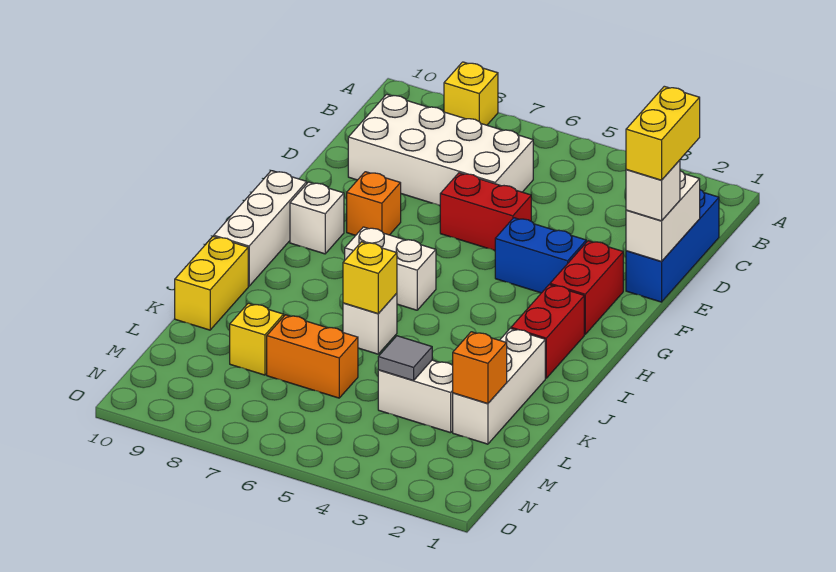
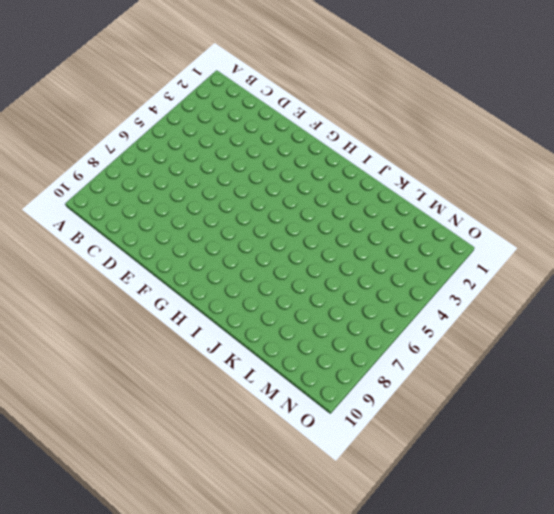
none -> yellow 1x1 brick [444,62,498,125]
none -> blue 1x3 brick [626,190,719,302]
none -> white 2x4 brick [348,94,533,206]

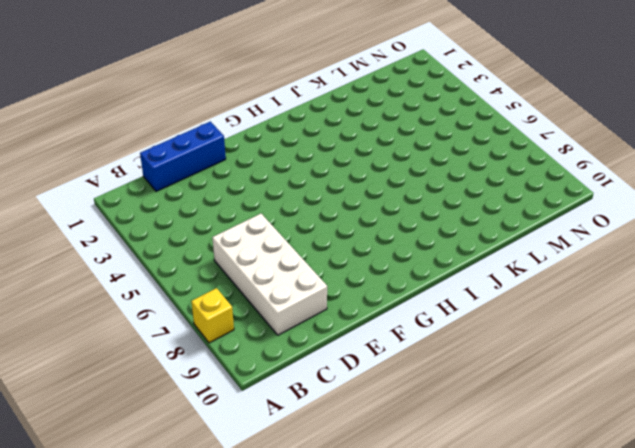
none -> red 1x2 brick [440,173,531,251]
none -> red 1x2 brick [550,241,623,334]
none -> blue 1x2 brick [495,218,586,293]

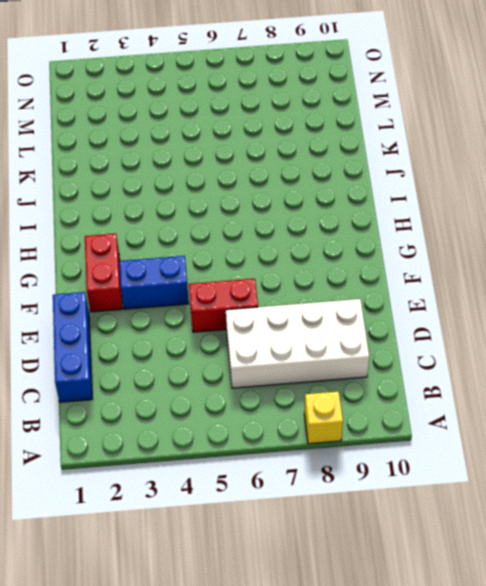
none -> orange 1x1 brick [347,172,401,235]
none -> white 1x1 brick [290,182,344,254]
none -> white 1x3 brick [214,171,307,286]

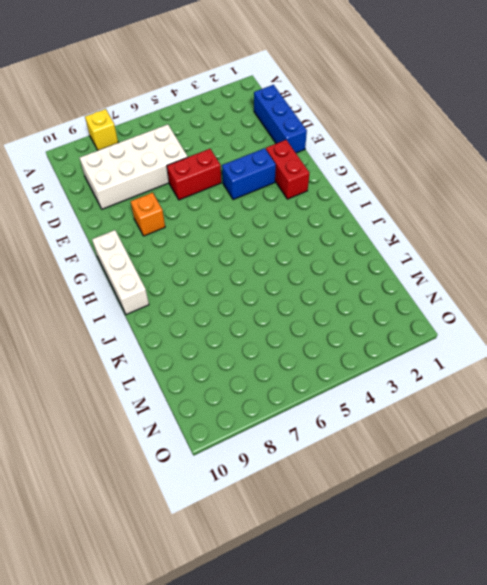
none -> white 1x1 brick [290,182,344,254]
none -> red 1x2 brick [511,285,584,378]
none -> white 1x2 brick [345,227,436,310]

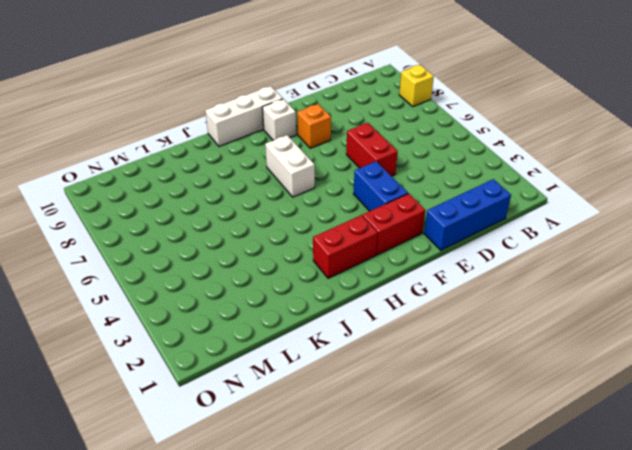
none -> white 2x4 brick [348,94,533,206]
none -> white 1x3 brick [453,328,545,444]
none -> white 1x1 brick [343,293,397,354]

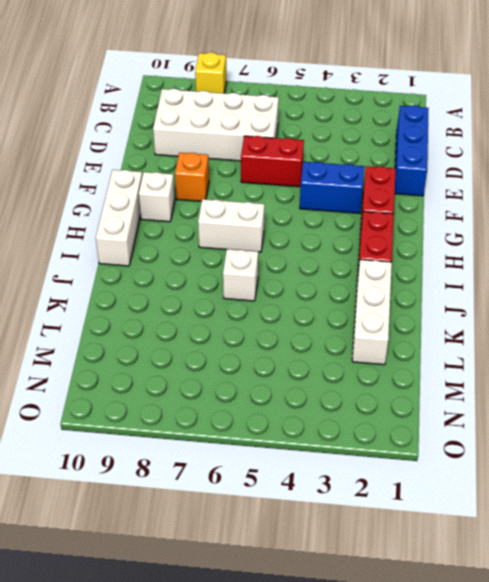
none -> yellow 1x2 brick [175,236,248,330]
none -> white 1x2 brick [378,360,453,433]
none -> orange 1x2 brick [267,315,358,398]

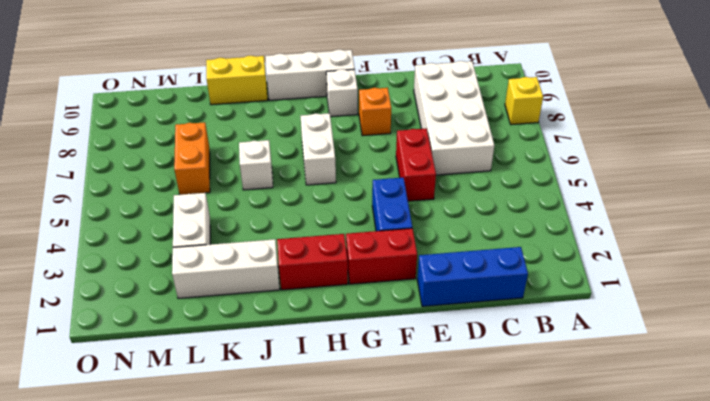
none -> yellow 1x1 brick [230,303,284,375]
none -> white 1x2 brick [626,171,700,261]
none -> yellow 1x1 brick [343,242,397,314]

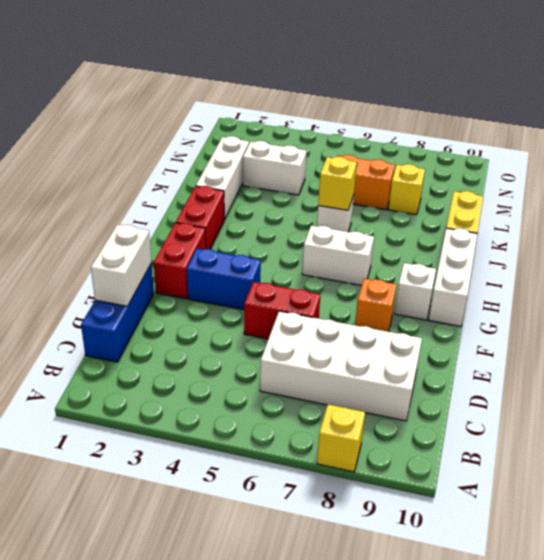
none -> orange 1x1 brick [453,332,507,404]
none -> grey 1x1 tile [378,336,432,381]
none -> white 1x1 brick [626,160,680,221]

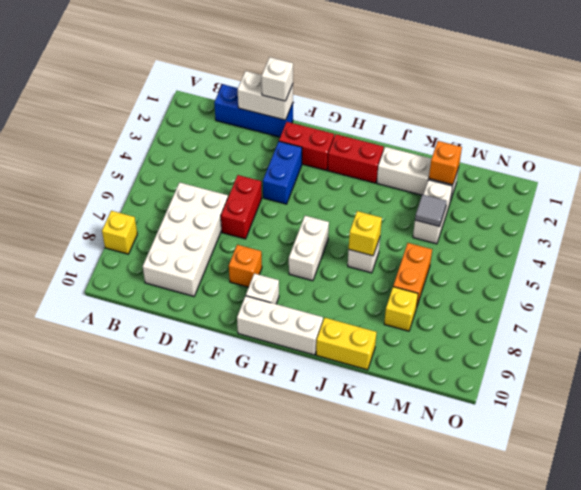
none -> yellow 1x2 brick [626,86,700,180]

